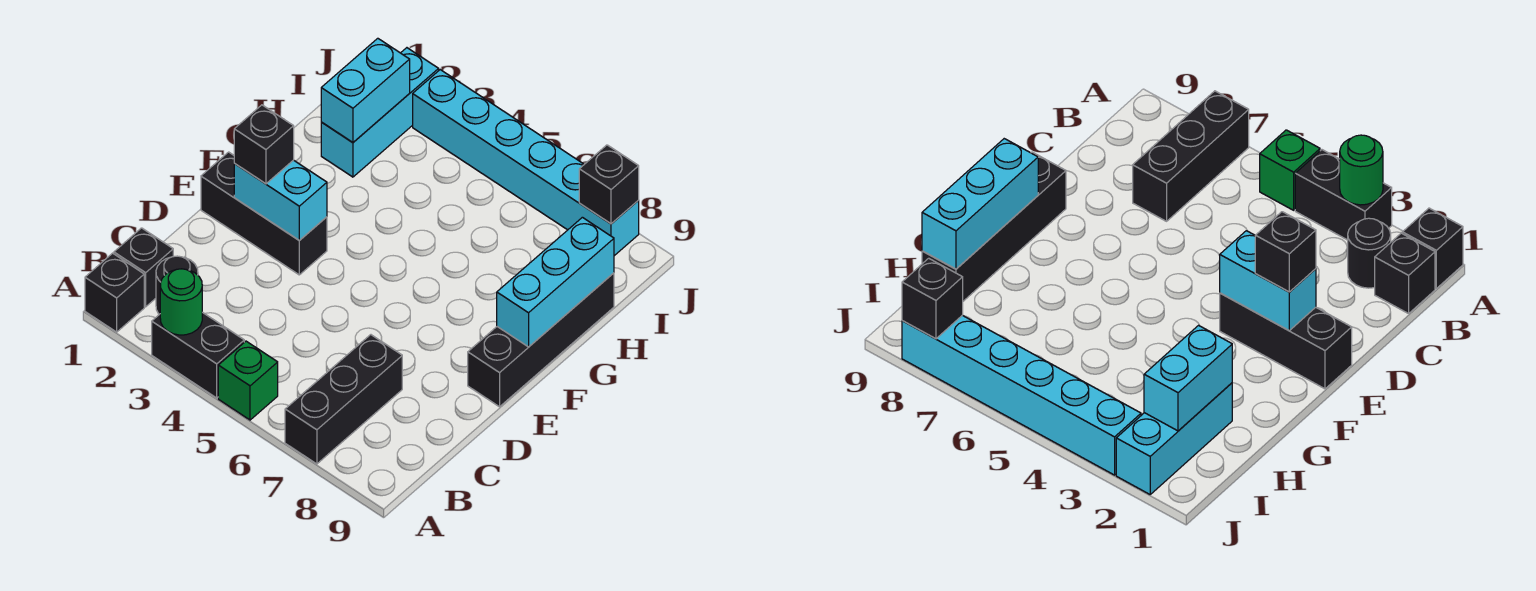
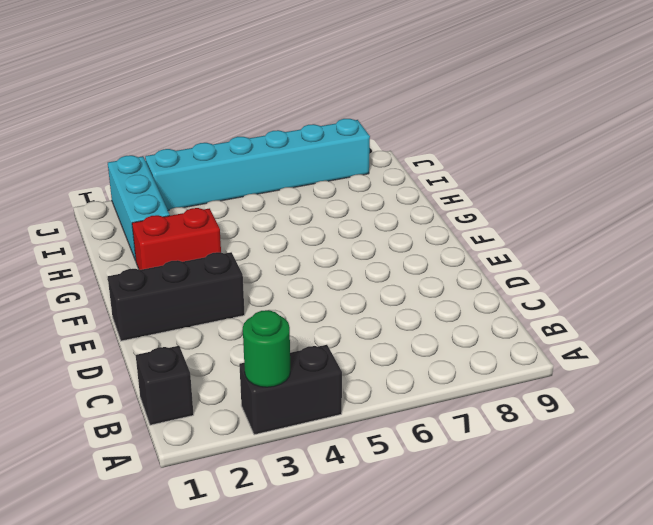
red 1x2 brick [132,208,221,270] -> none
none -> black 1x1 brick [85,253,144,332]
none -> green 1x1 brick [218,341,278,420]
none -> black 1x3 brick [285,335,402,464]

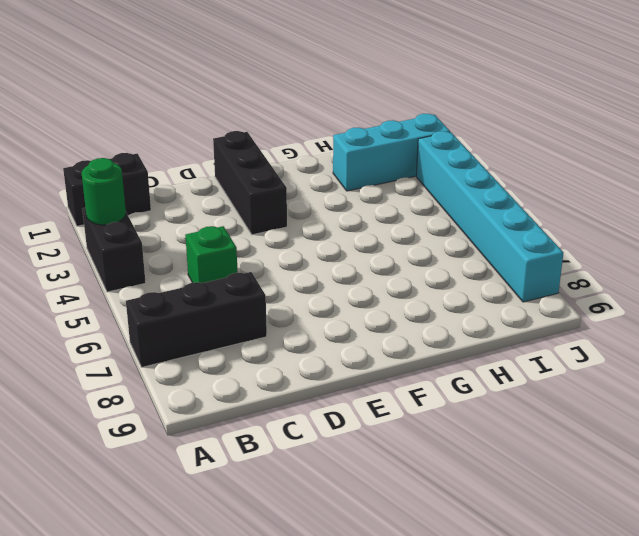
green 1x1 brick [185,226,238,283] -> green 1x1 brick moved to [218,341,278,420]
none -> black 1x1 round brick [156,256,198,314]
none -> black 1x4 brick [468,273,614,407]
none -> cyan 1x2 brick [234,160,327,240]

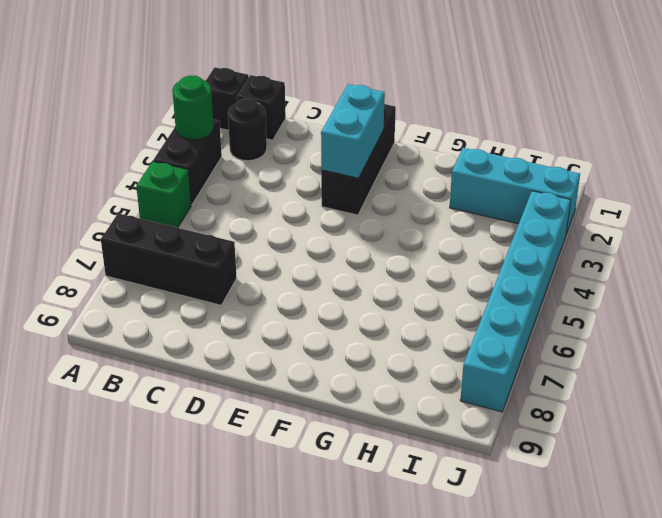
none -> black 1x4 brick [468,273,614,407]
none -> cyan 1x3 brick [497,217,614,347]
none -> cyan 1x2 brick [321,38,410,142]

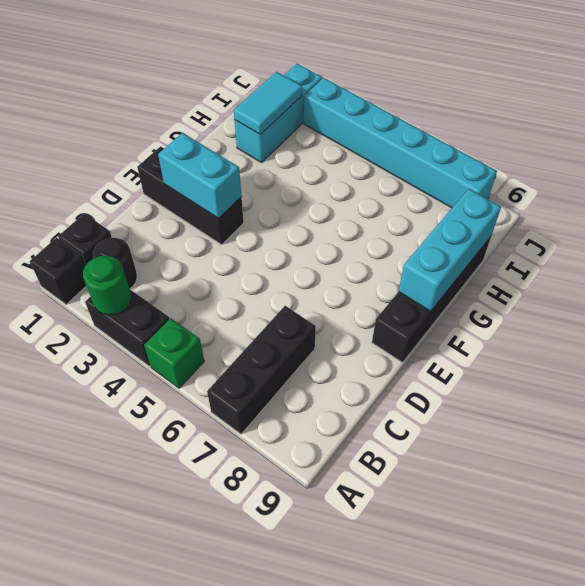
cyan 1x2 tile [234,72,302,134] -> cyan 1x2 brick [321,38,410,142]
none -> black 1x1 brick [579,145,639,224]
none -> black 1x1 brick [234,105,294,184]

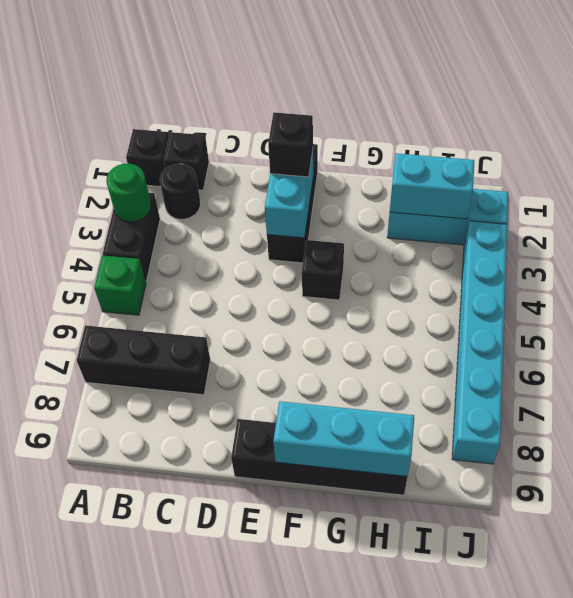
black 1x1 brick [302,240,344,300] -> black 1x1 brick moved to [579,145,639,224]

